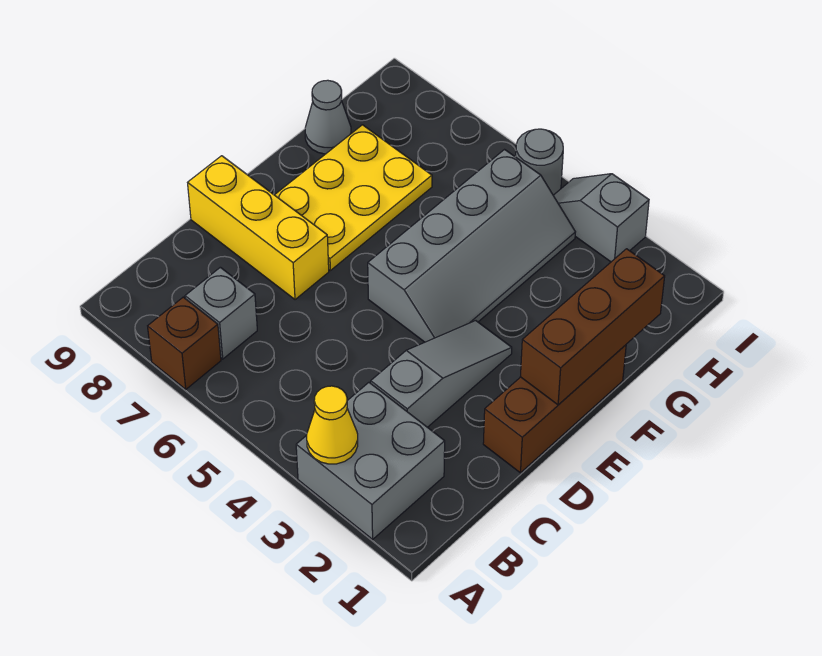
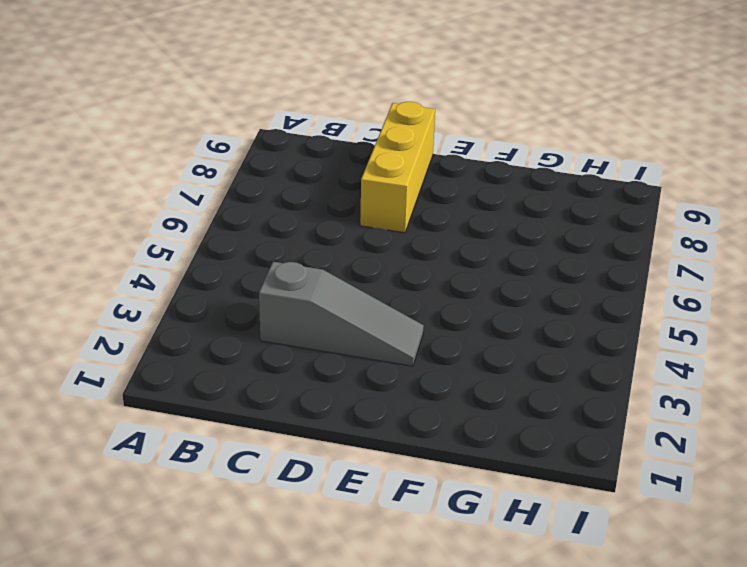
none -> grey 2x2 brick [296,383,445,539]
none -> brown 1x1 brick [148,297,221,389]
none -> grey 1x1 brick [185,267,257,359]

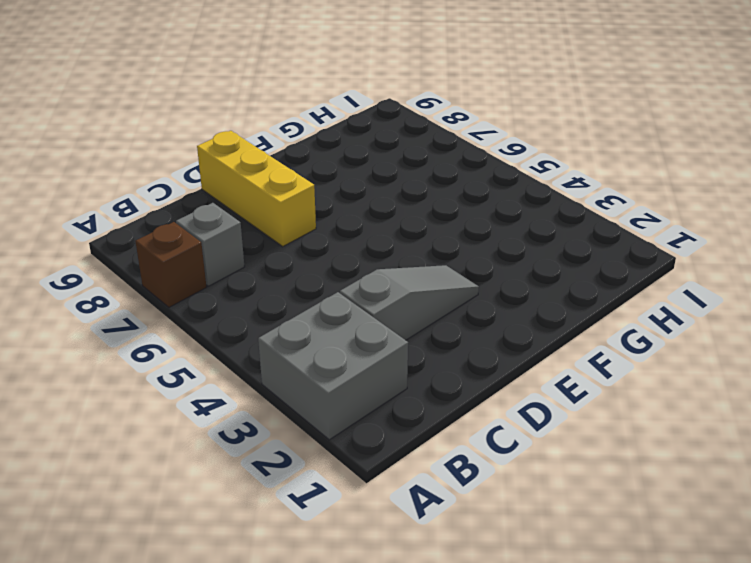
none -> brown 1x3 brick [483,345,626,473]
none -> grey 2x4 slope [368,150,575,342]
none -> yellow 2x3 plate [275,125,432,270]

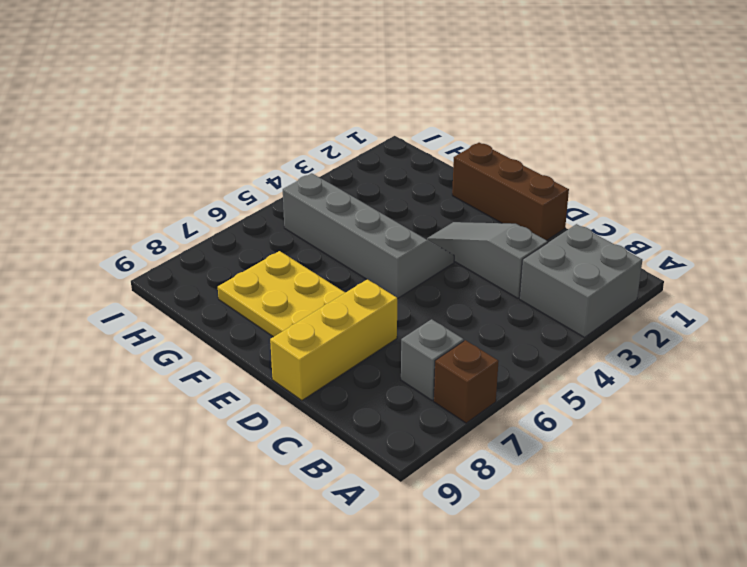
none -> grey 1x1 cone [305,80,351,154]
none -> grey 1x2 slope [553,174,649,262]
none -> grey 1x1 round brick [516,129,563,195]

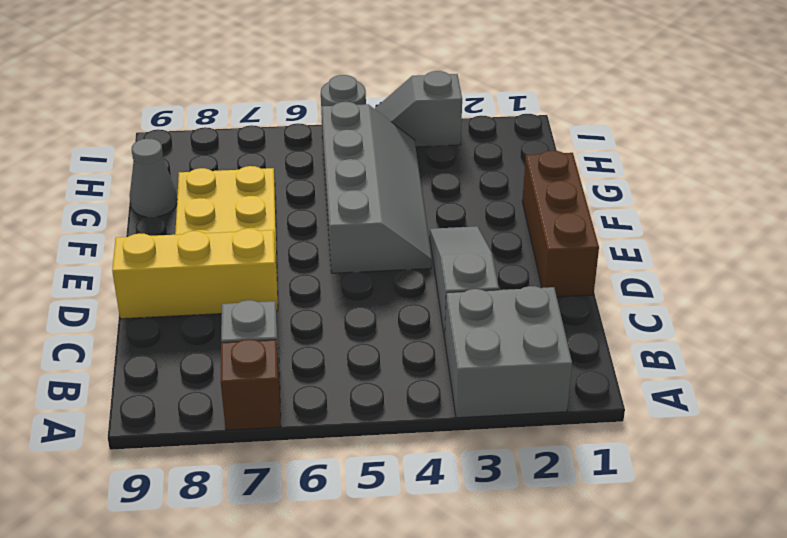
none -> yellow 1x1 cone [307,386,358,464]
none -> brown 1x3 brick [520,249,665,405]

